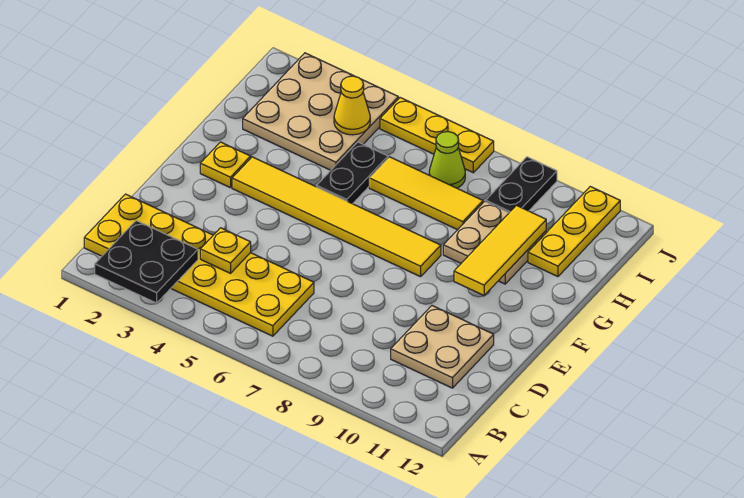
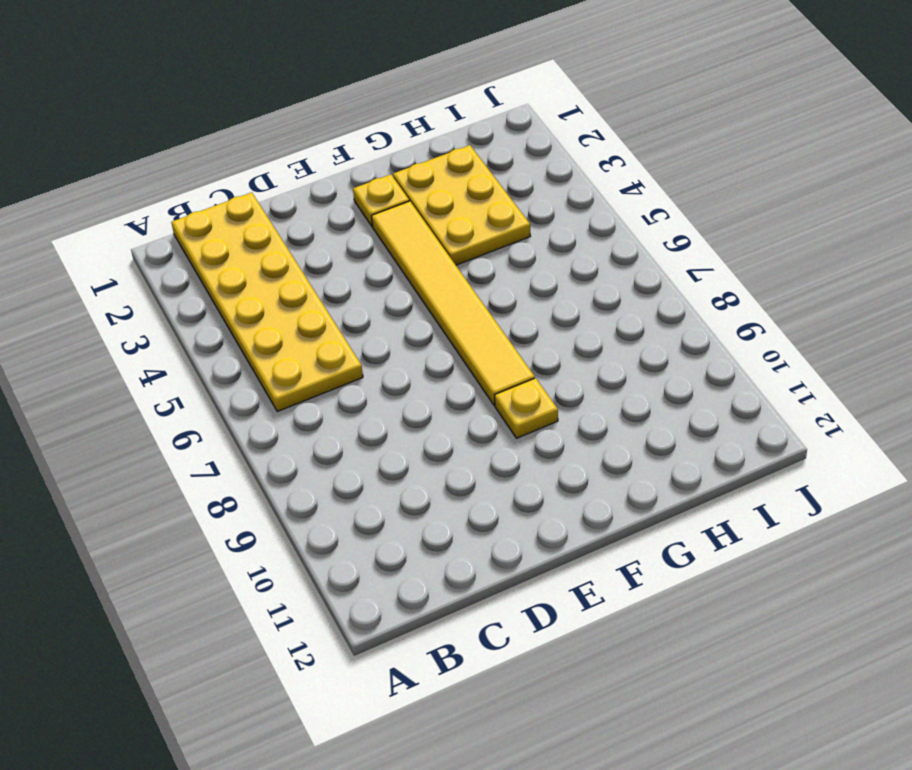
yellow 1x1 plate [495,378,558,438] -> yellow 1x1 plate moved to [200,228,251,273]
yellow 2x3 plate [393,145,530,265] -> tan 3x3 plate [243,53,398,170]
none -> tan 2x2 plate [391,306,494,388]
none -> black 1x2 plate [317,142,388,204]
none -> tan 2x2 plate [443,201,546,284]

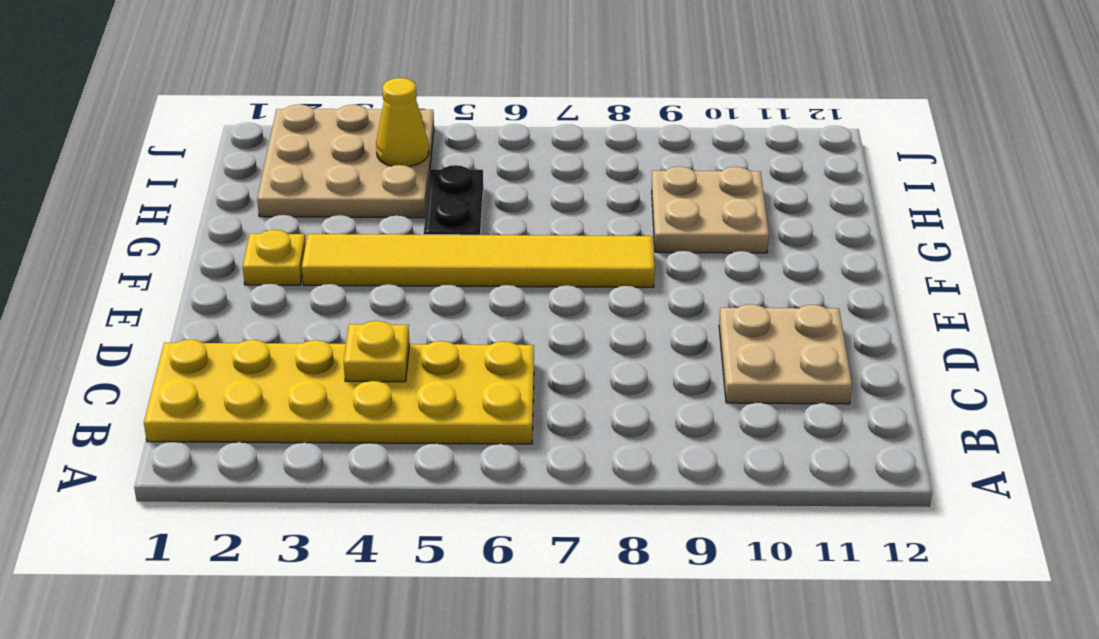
none -> yellow 1x3 tile [369,157,483,230]
none -> yellow 1x3 plate [528,187,620,277]
none -> lime 1x1 cone [429,132,465,188]

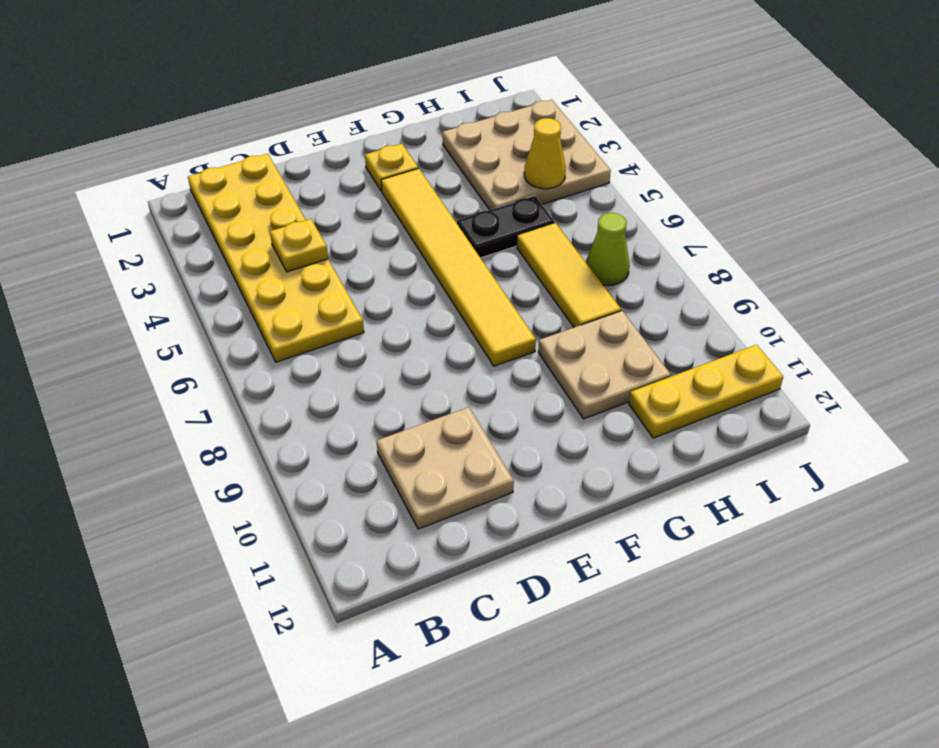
none -> black 1x2 plate [486,157,557,212]
none -> yellow 1x3 plate [380,98,494,173]
none -> black 2x2 plate [95,221,198,303]

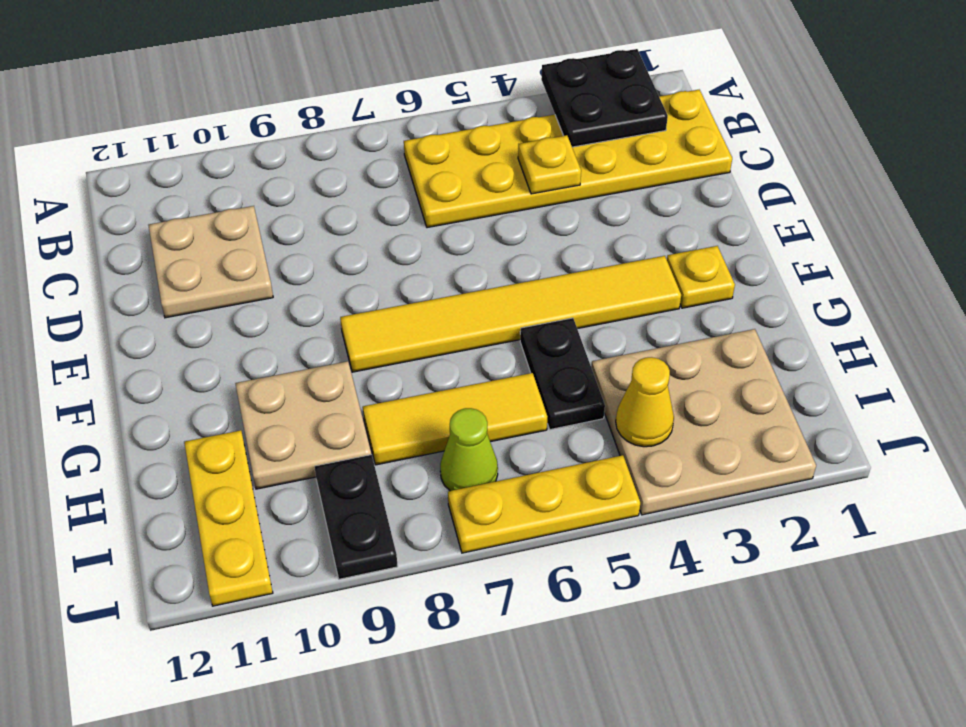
none -> yellow 1x3 tile [454,205,546,295]

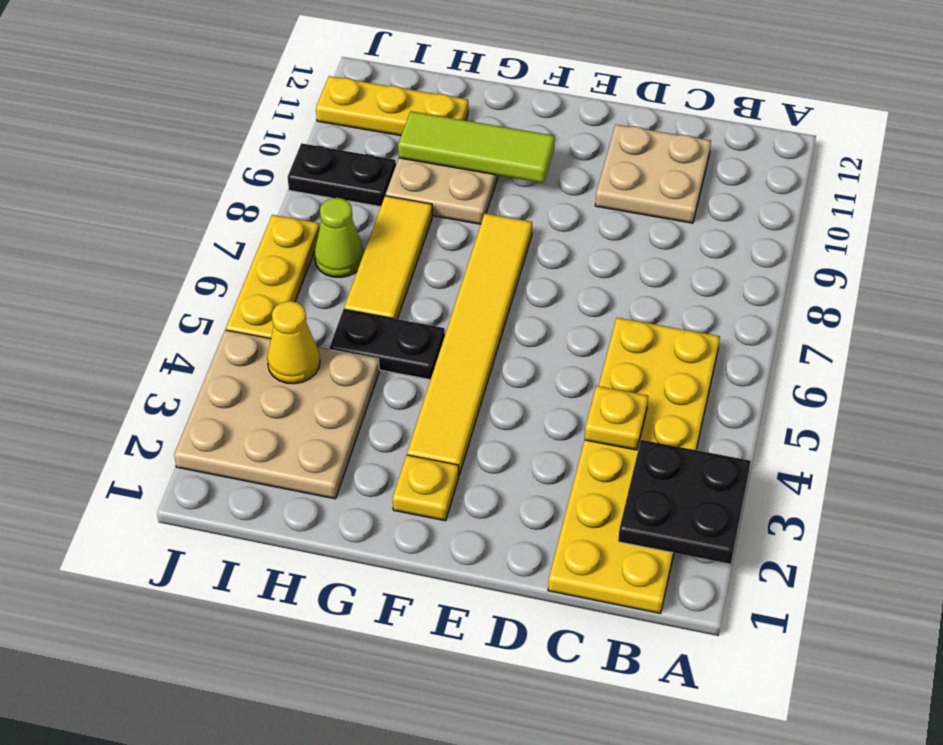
lime 1x3 tile [398,111,555,183] -> yellow 1x3 tile [454,205,546,295]

